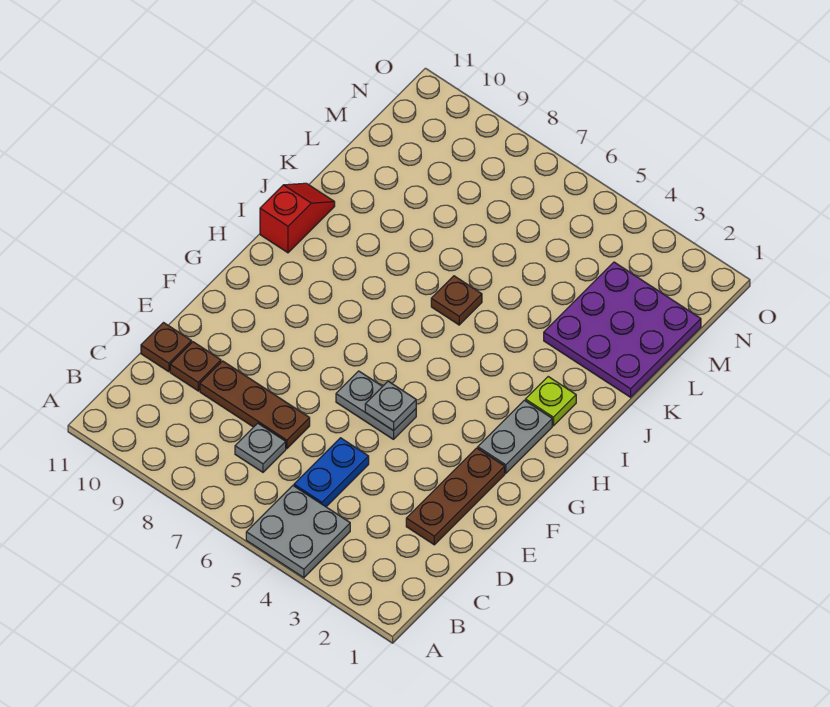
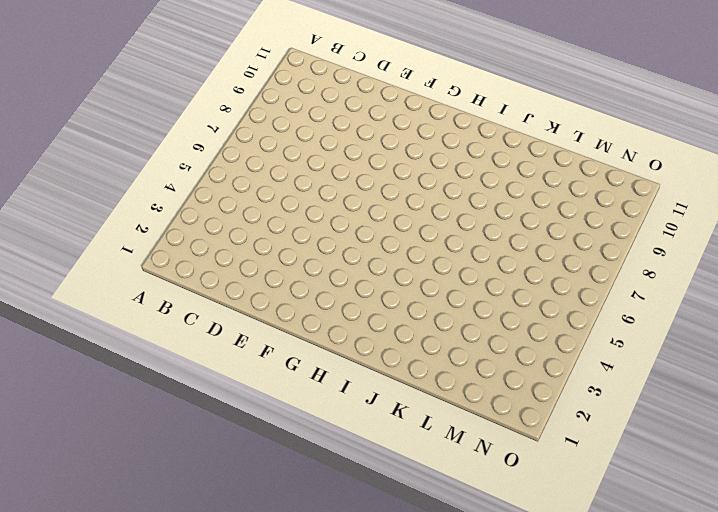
none -> grey 2x2 plate [246,486,350,578]
none -> blue 1x2 plate [294,438,369,507]
none -> grey 1x1 plate [235,423,286,472]

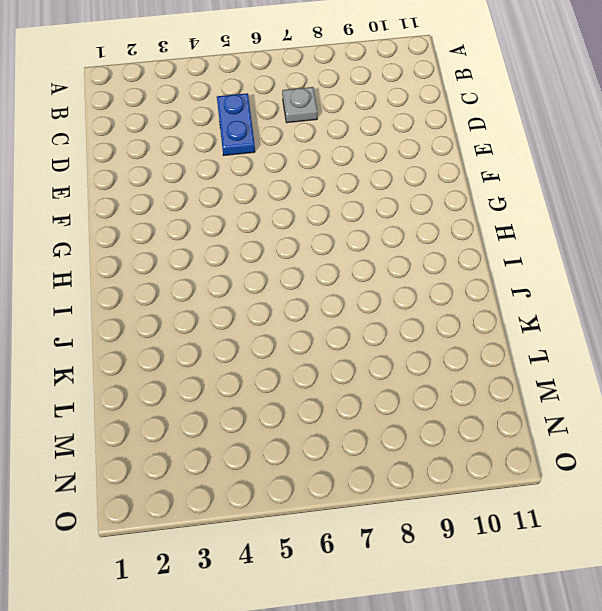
none -> grey 2x2 plate [246,486,350,578]
none -> brown 1x3 plate [406,448,505,545]
none -> brown 1x3 plate [200,361,310,449]

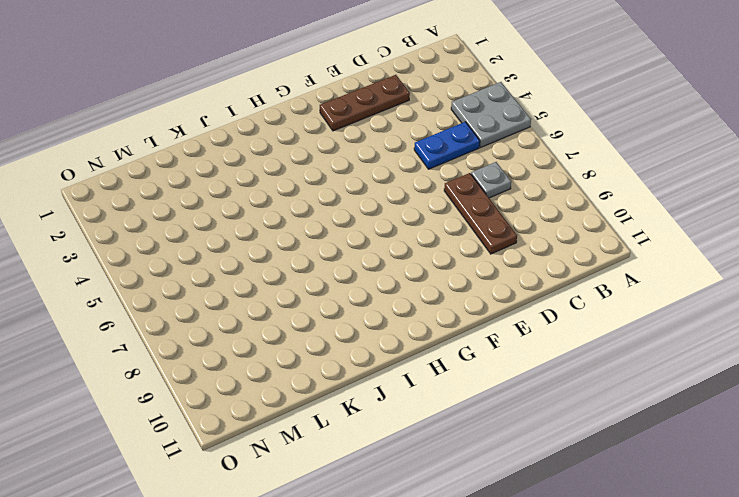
none -> brown 1x1 plate [170,342,221,391]
none -> brown 1x1 plate [141,323,192,372]
none -> grey 1x2 plate [336,371,416,439]

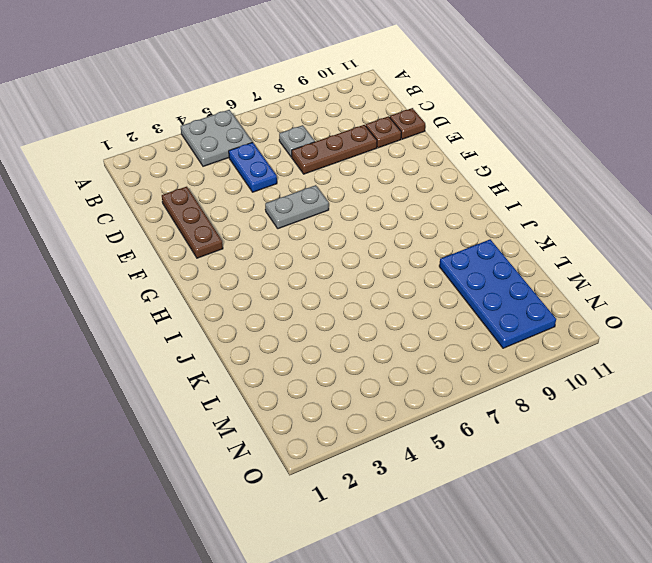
blue 2x4 plate [439,239,556,348] -> none
none -> grey 1x2 plate [478,400,552,473]
none -> lime 1x1 plate [525,377,576,426]
none -> red 1x2 slope [260,183,335,253]

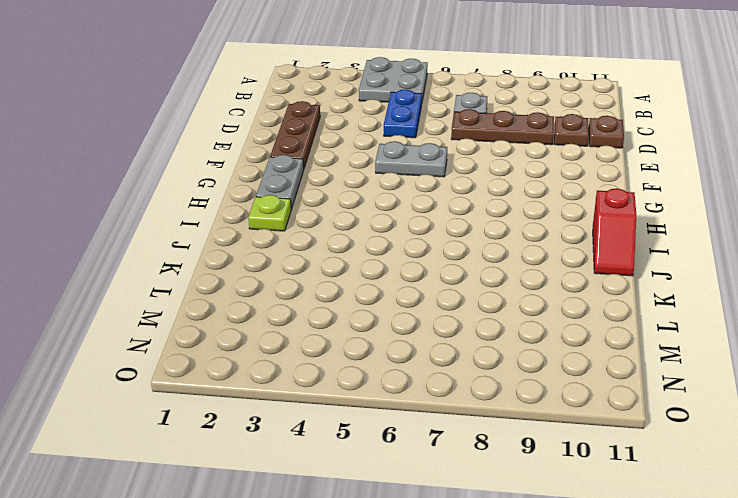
none -> brown 1x1 plate [431,276,482,325]
none -> purple 3x3 plate [544,262,701,397]
none -> grey 1x1 plate [365,381,416,431]

